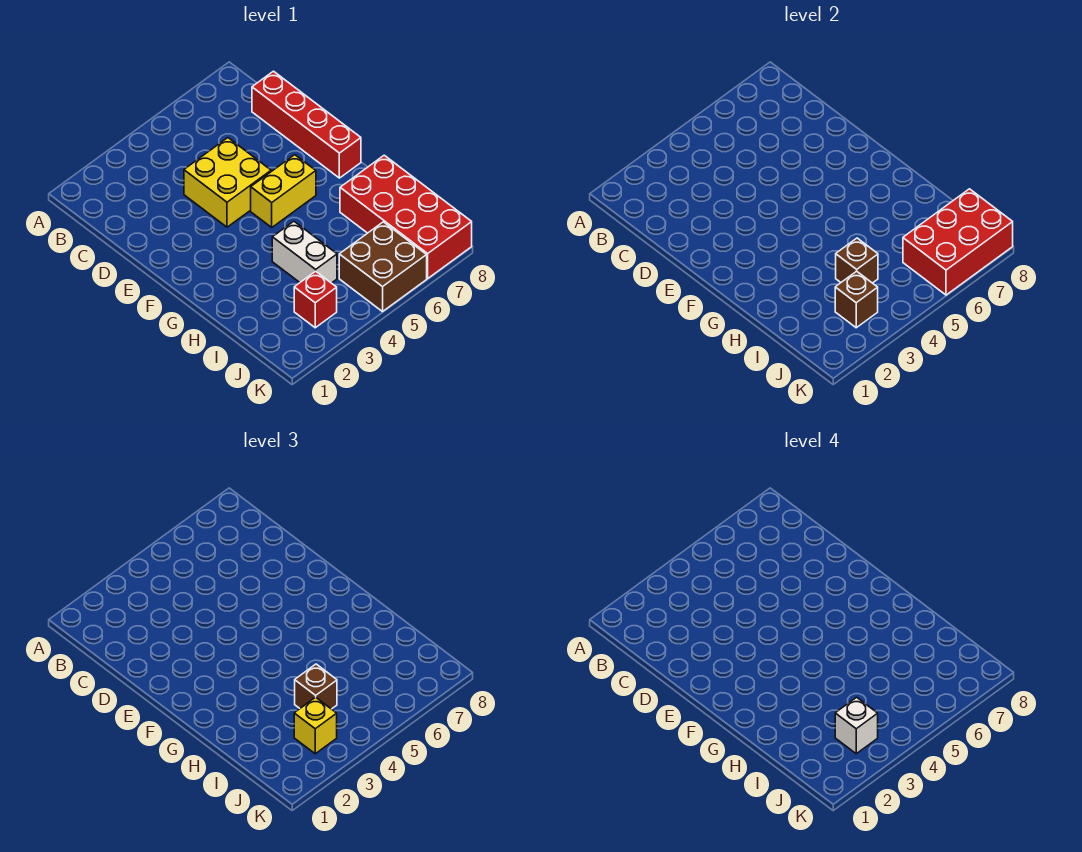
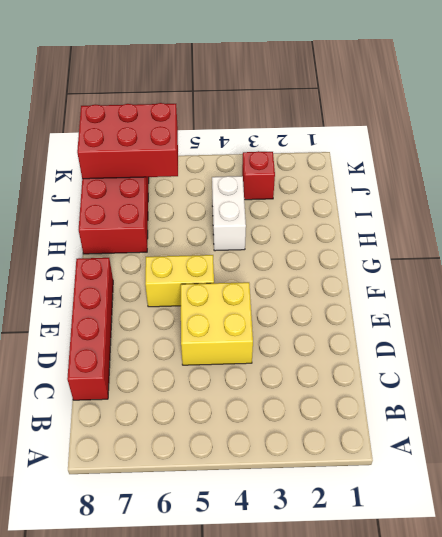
none -> brown 2x2 brick [339,222,427,312]
none -> brown 1x1 brick [836,238,878,283]
none -> brown 1x1 brick [835,271,878,328]

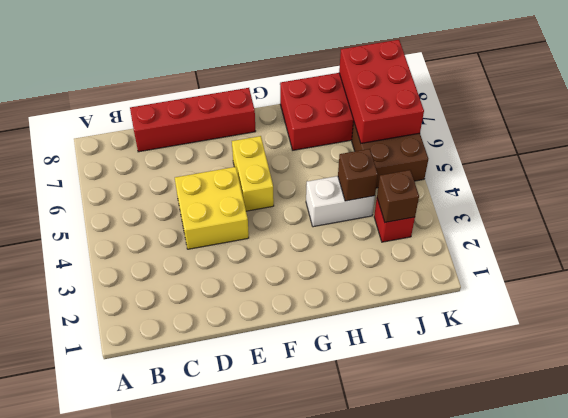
none -> brown 1x1 brick [295,664,337,709]
none -> yellow 1x1 brick [294,697,337,754]
none -> white 1x1 brick [835,697,878,754]

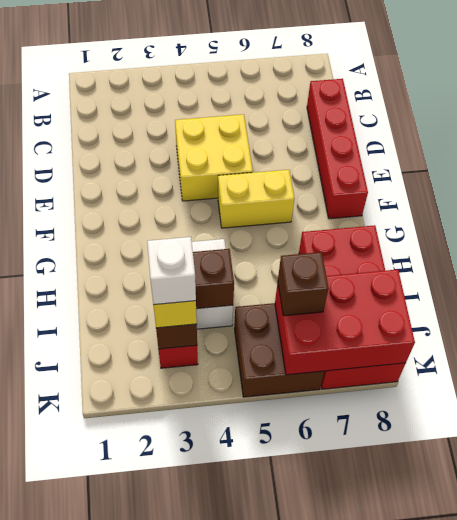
brown 1x1 brick [278,252,329,316] -> brown 1x1 brick moved to [295,664,337,709]

